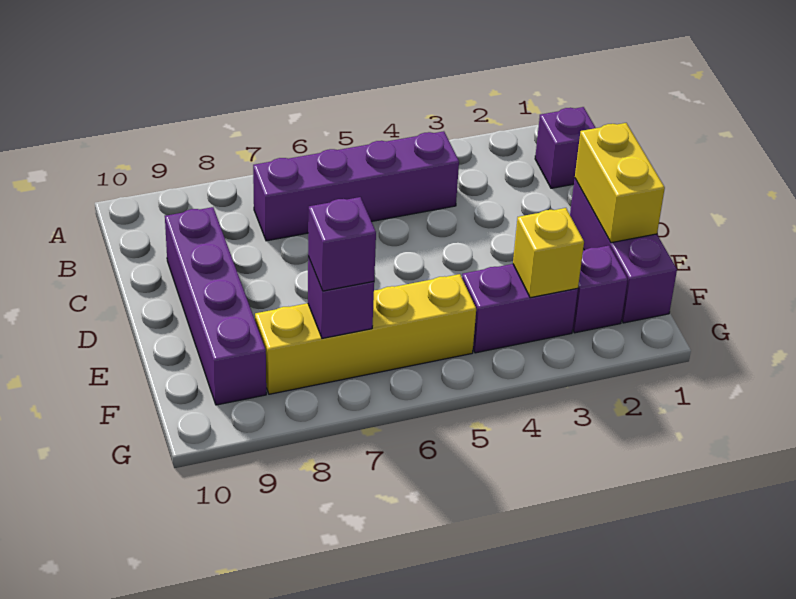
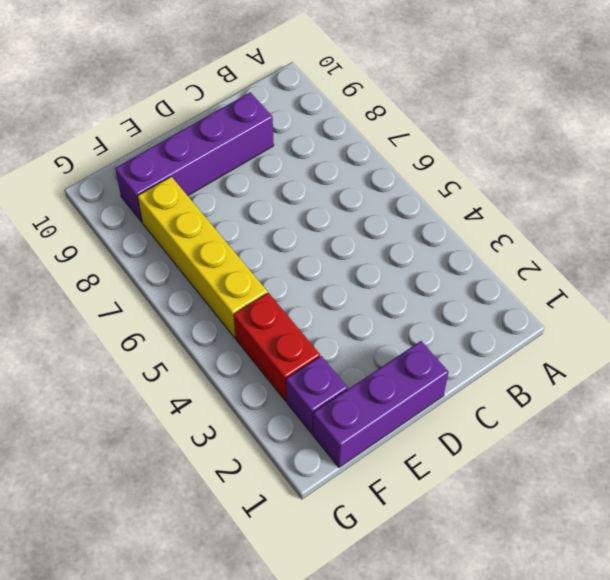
red 1x2 brick [234,293,320,401] -> purple 1x2 brick [462,264,578,353]
none -> purple 1x1 brick [535,107,595,188]
none -> purple 1x4 brick [253,131,459,241]

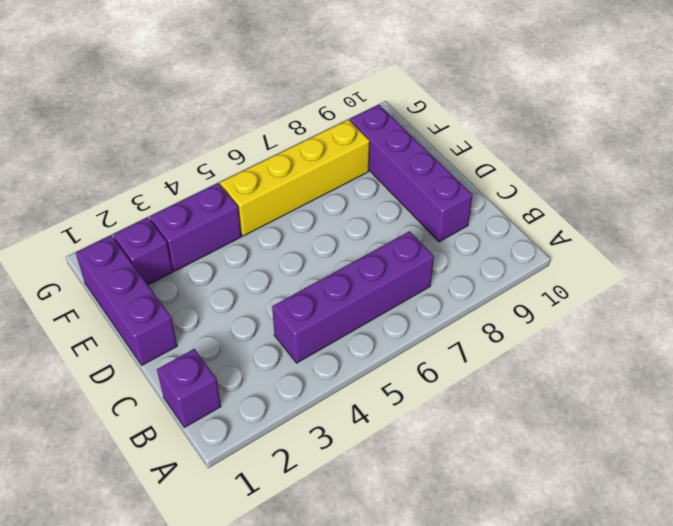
none -> yellow 1x2 brick [575,123,665,243]
none -> yellow 1x1 brick [513,208,584,298]

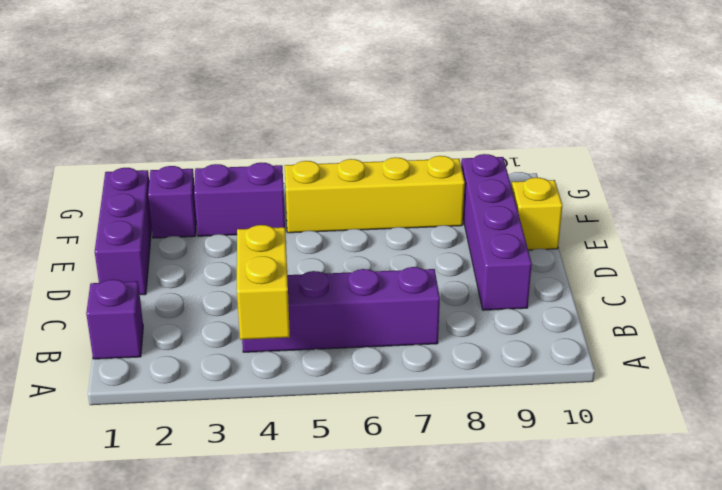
yellow 1x2 brick [237,225,290,340] -> yellow 1x2 brick moved to [575,123,665,243]
yellow 1x1 brick [512,178,563,250] -> yellow 1x1 brick moved to [513,208,584,298]
none -> purple 1x1 brick [308,257,374,338]
none -> purple 1x1 brick [308,197,376,291]

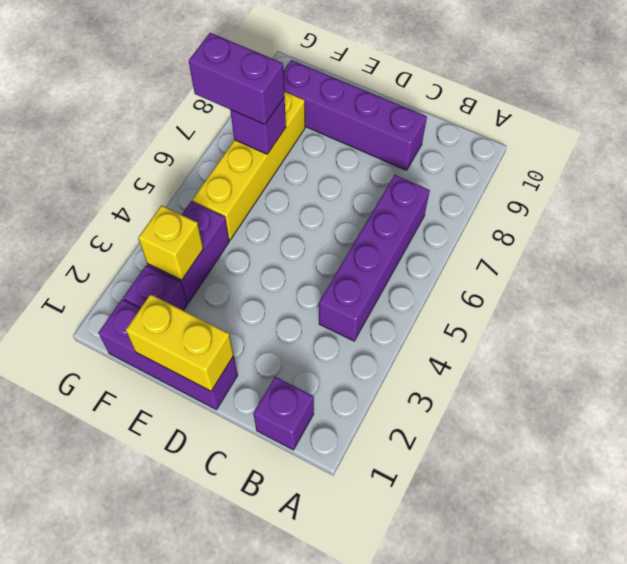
purple 1x2 brick [189,33,285,125] -> purple 1x1 brick [308,197,376,291]

